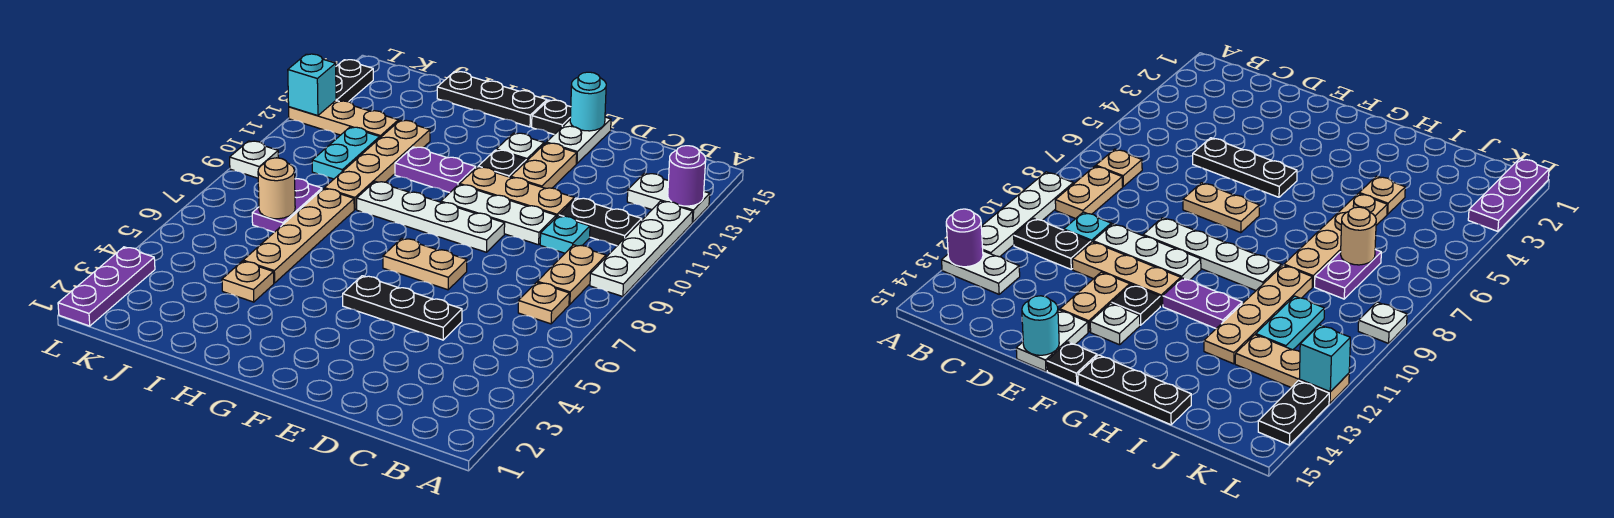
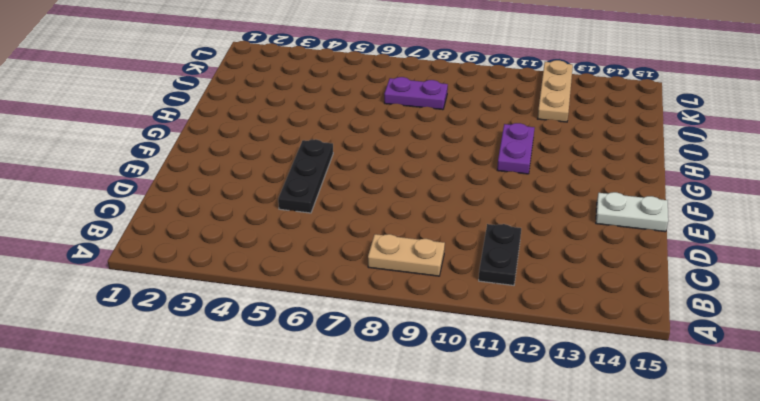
none -> white 1x4 plate [590,201,693,297]
none -> white 1x2 plate [627,173,710,222]
none -> tan 1x1 plate [518,282,569,324]
none -> cyan 1x1 plate [540,216,590,253]

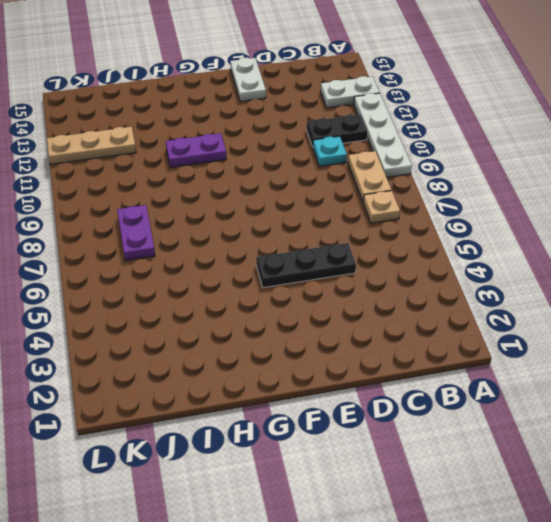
none -> white 1x3 plate [441,185,556,245]
none -> tan 1x3 plate [460,167,574,217]
none -> tan 1x2 plate [383,238,467,290]
none -> white 1x4 plate [357,181,505,252]

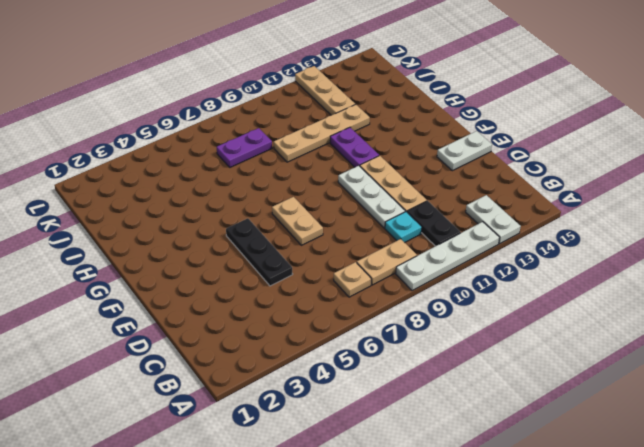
none -> white 1x4 plate [357,181,505,252]
none -> tan 1x2 plate [511,143,577,188]
none -> black 1x1 plate [478,150,526,177]
none -> white 1x1 plate [496,133,544,161]

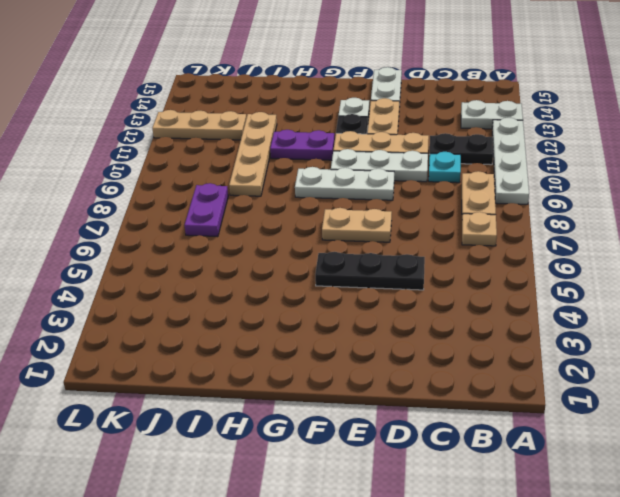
white 1x3 plate [295,167,394,200] -> white 1x4 plate [357,181,505,252]
none -> black 1x1 plate [532,100,571,134]
none -> black 1x3 plate [437,72,547,127]
none -> tan 1x1 plate [222,261,274,302]
none -> tan 1x4 plate [243,189,354,283]

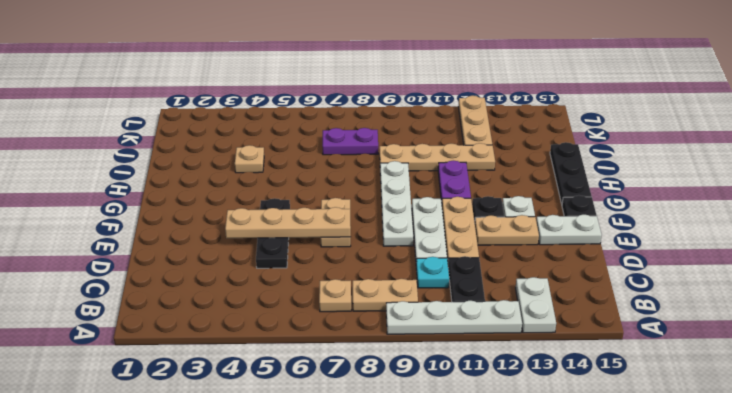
tan 1x4 plate [225,207,351,238] -> tan 1x4 plate moved to [243,189,354,283]
none -> cyan 1x2 plate [312,127,380,179]
none -> purple 1x3 plate [58,247,155,326]
none -> white 1x1 plate [230,141,278,178]
none -> black 1x2 plate [336,60,373,102]

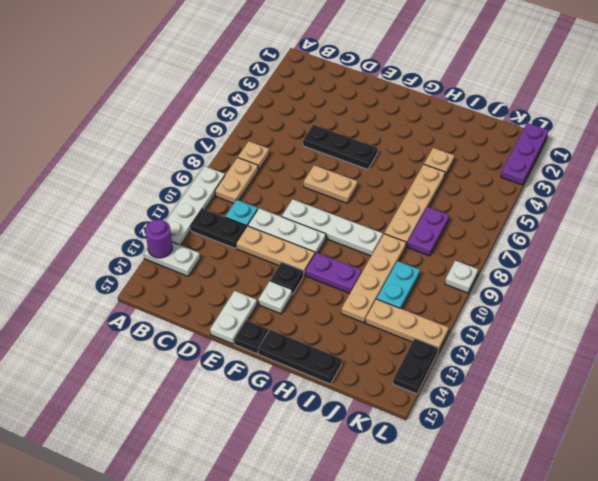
none -> tan 1x2 plate [511,143,577,188]
none -> cyan 1x1 round brick [570,72,606,131]
none -> tan 1x1 round brick [258,158,295,219]
none -> cyan 1x1 brick [288,54,336,116]

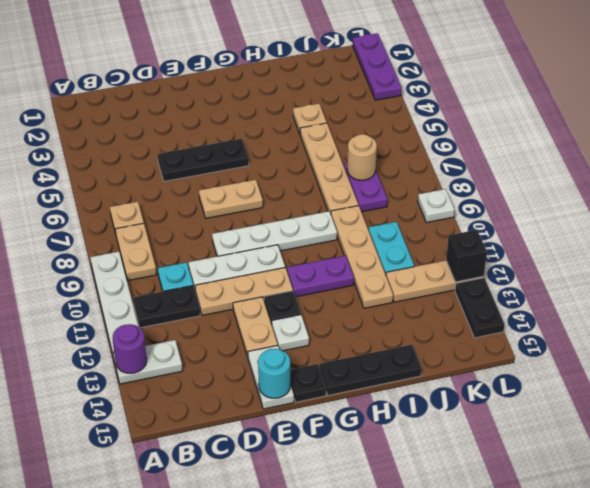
black 1x1 brick [446,230,487,282] -> cyan 1x1 brick [288,54,336,116]

